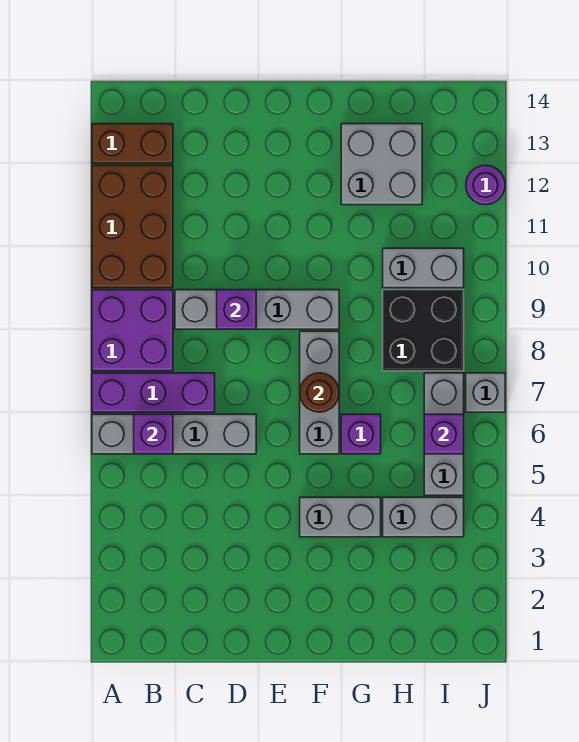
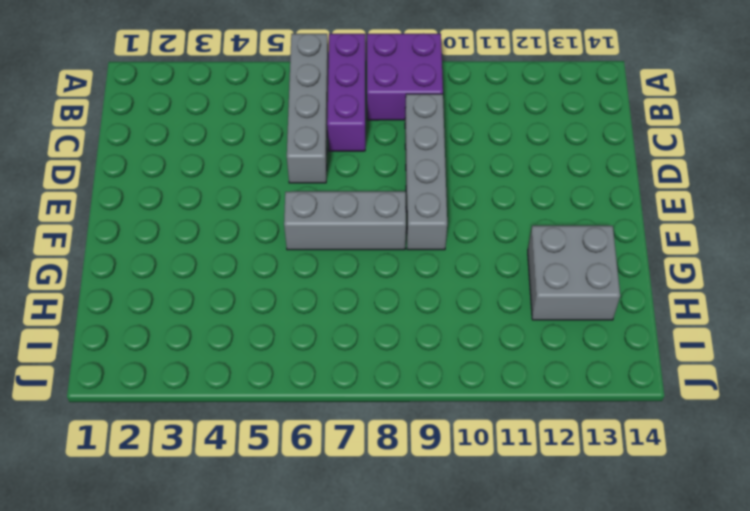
none -> brown 2x3 brick [92,165,173,288]
none -> brown 1x2 brick [92,124,173,163]
none -> grey 1x2 brick [300,497,381,537]

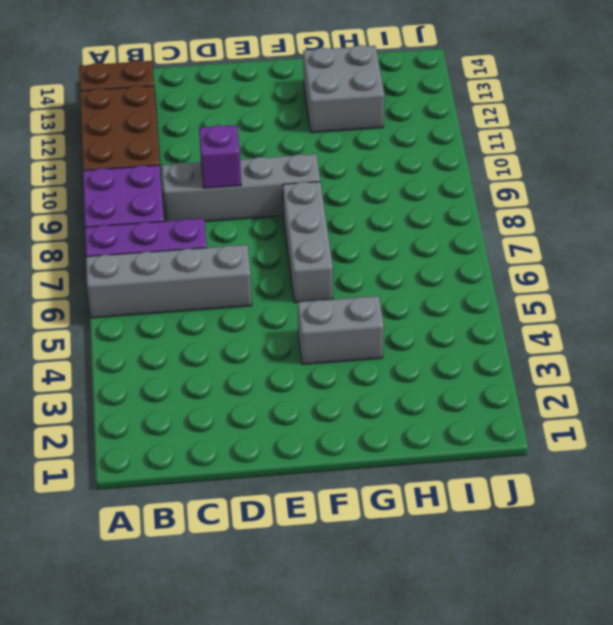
none -> purple 1x1 brick [341,414,381,454]
none -> grey 1x2 brick [383,497,464,537]
none -> black 2x2 brick [383,290,464,371]

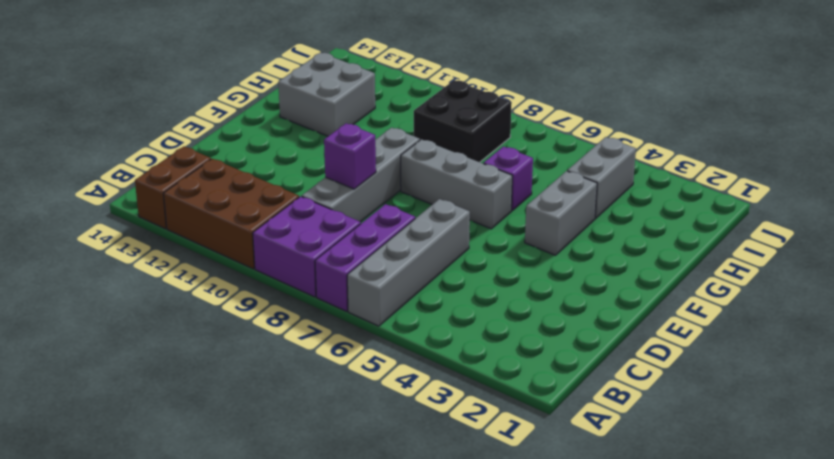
none -> grey 1x2 brick [383,248,464,288]
none -> grey 1x3 brick [424,373,464,495]
none -> grey 1x1 brick [466,373,505,412]

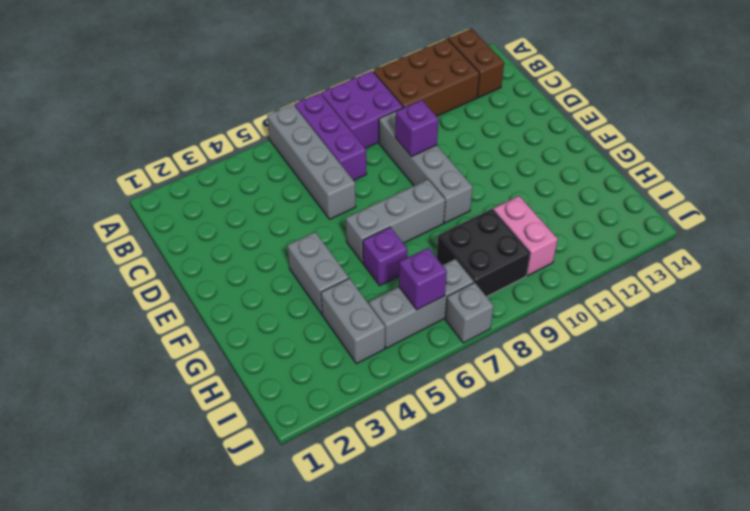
pink 1x2 brick [493,196,558,276] -> grey 1x2 brick [383,248,464,288]
none -> grey 2x2 brick [341,124,422,205]
none -> purple 1x1 round brick [466,165,505,205]
none -> purple 1x1 brick [134,414,173,454]

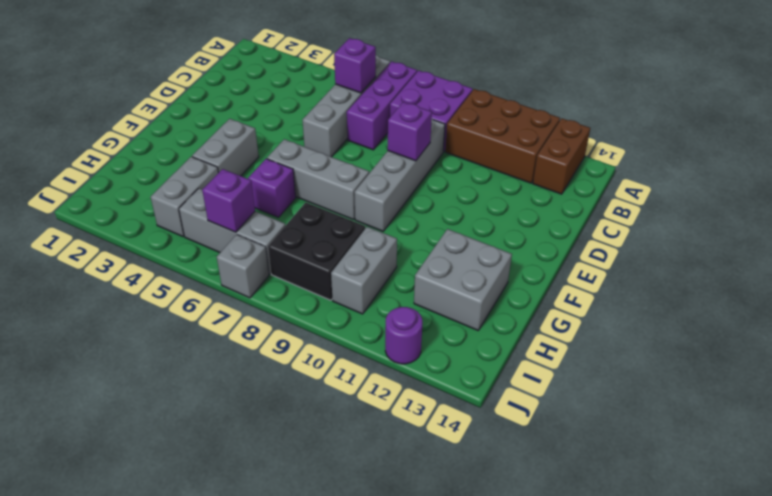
none -> brown 1x1 round brick [300,373,339,412]

